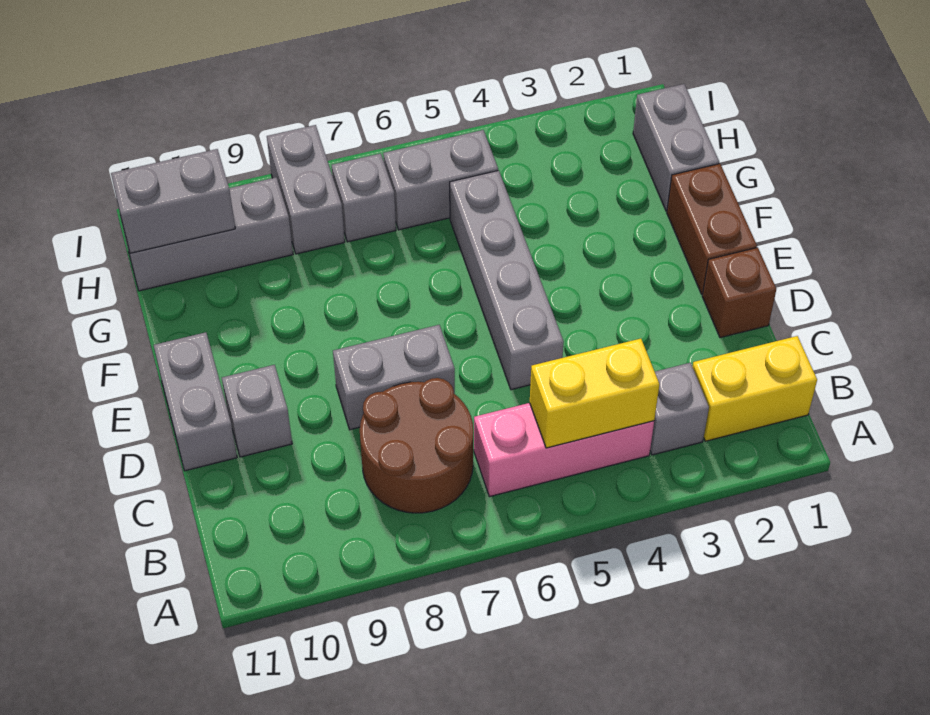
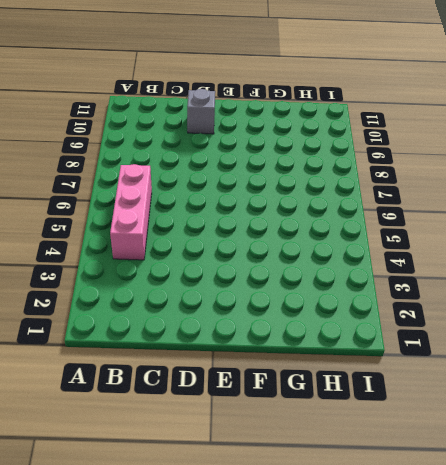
none -> yellow 1x2 brick [692,336,817,441]
none -> grey 1x1 brick [650,363,709,455]
none -> brown 2x2 round brick [360,378,473,513]

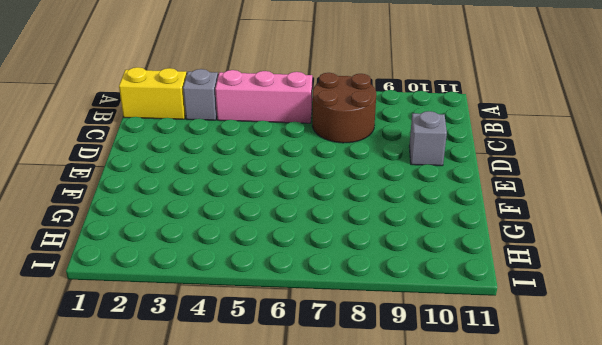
none -> brown 1x1 brick [702,247,776,338]
none -> grey 1x4 brick [450,170,564,390]
none -> grey 1x2 brick [333,325,455,430]

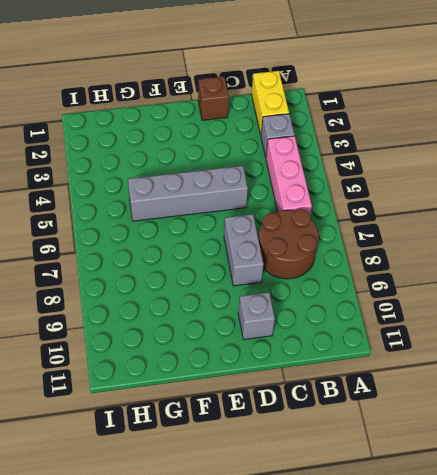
none -> grey 1x2 brick [154,332,237,471]
none -> brown 1x2 brick [667,164,757,294]
none -> grey 1x2 brick [633,84,719,211]

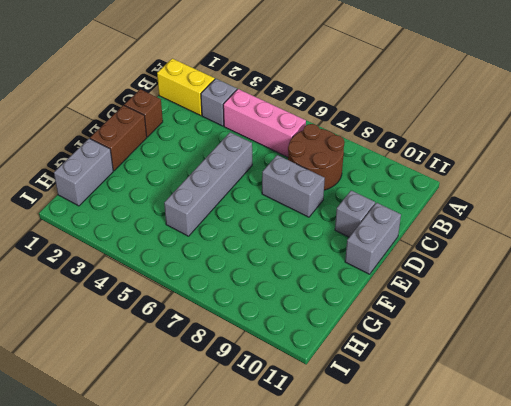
none -> grey 1x2 brick [383,130,498,230]
none -> grey 1x1 brick [332,153,396,242]
none -> grey 1x2 brick [267,125,345,254]

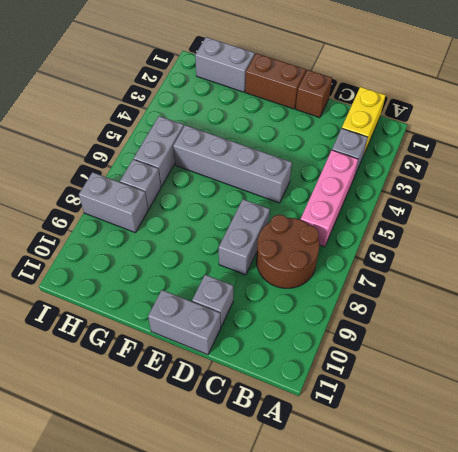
none -> grey 1x3 brick [122,178,293,291]
none -> yellow 1x2 brick [530,339,660,448]
none -> grey 1x2 brick [111,149,235,253]

